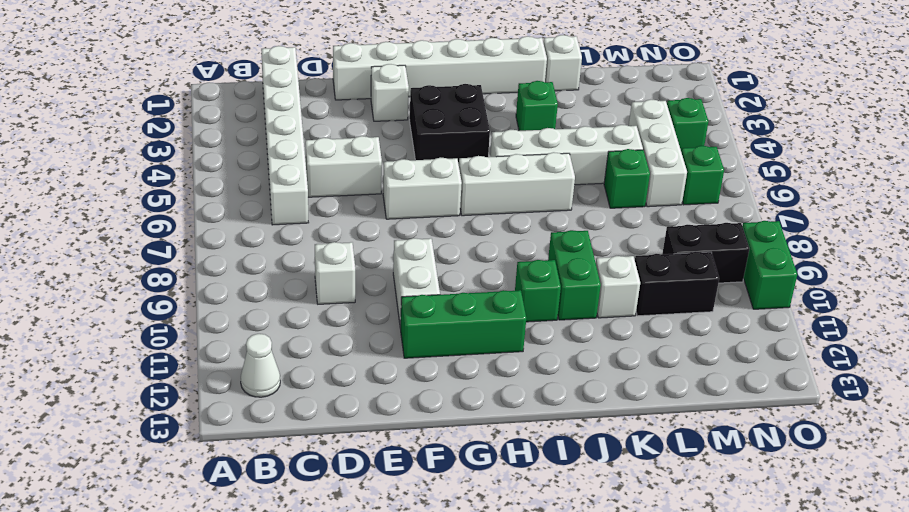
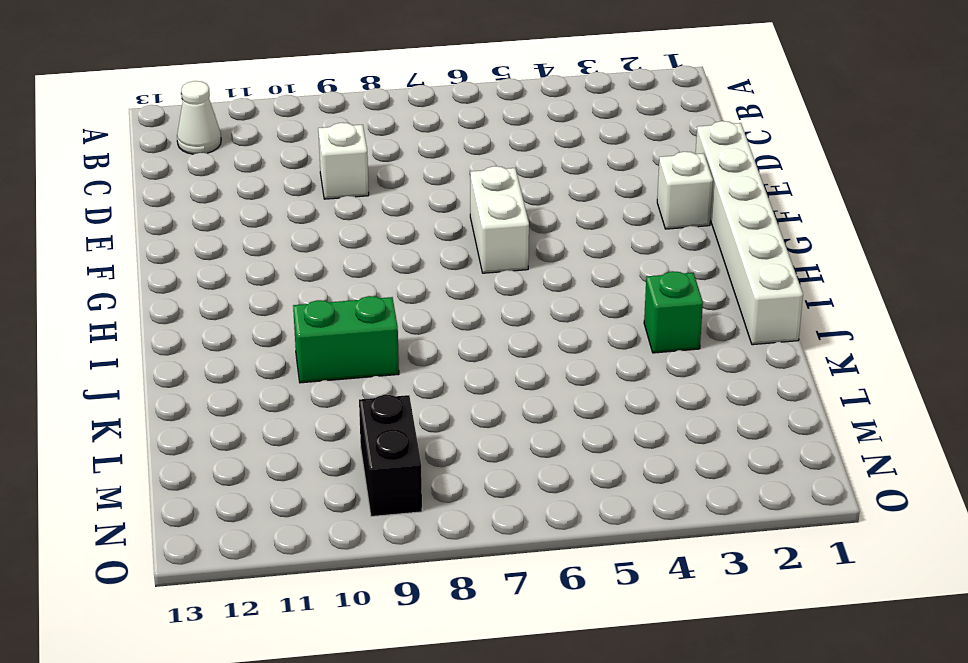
none -> white 1x6 brick [261,46,309,225]
none -> white 1x2 brick [305,136,382,197]
none -> white 1x2 brick [393,238,440,329]

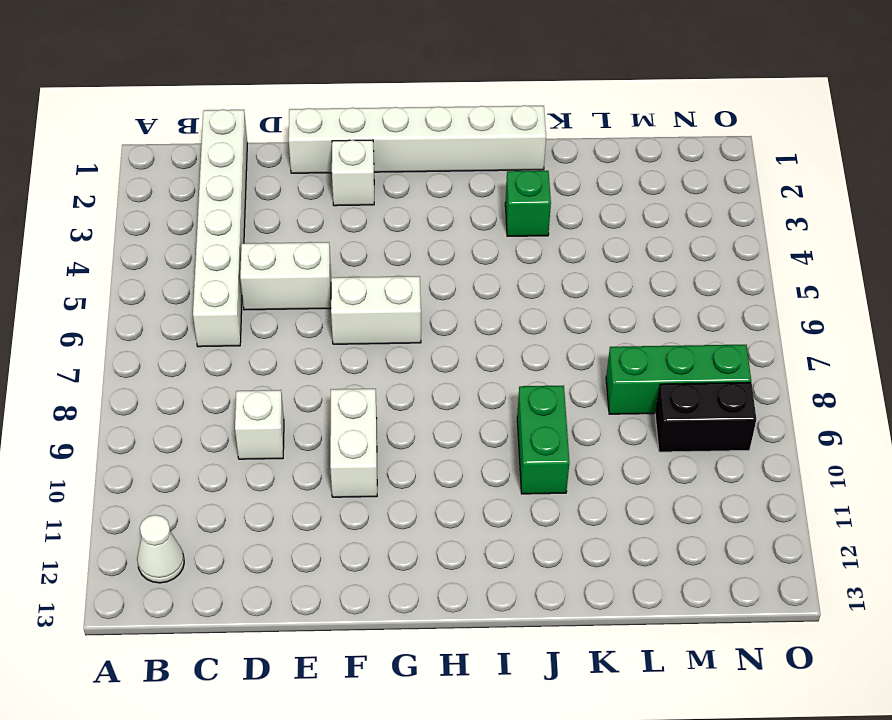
green 1x3 brick [606,345,751,414] -> green 1x3 brick moved to [401,290,526,358]
none -> black 2x2 brick [410,84,490,164]
none -> white 1x3 brick [459,152,575,216]
none -> white 1x4 brick [490,125,643,185]

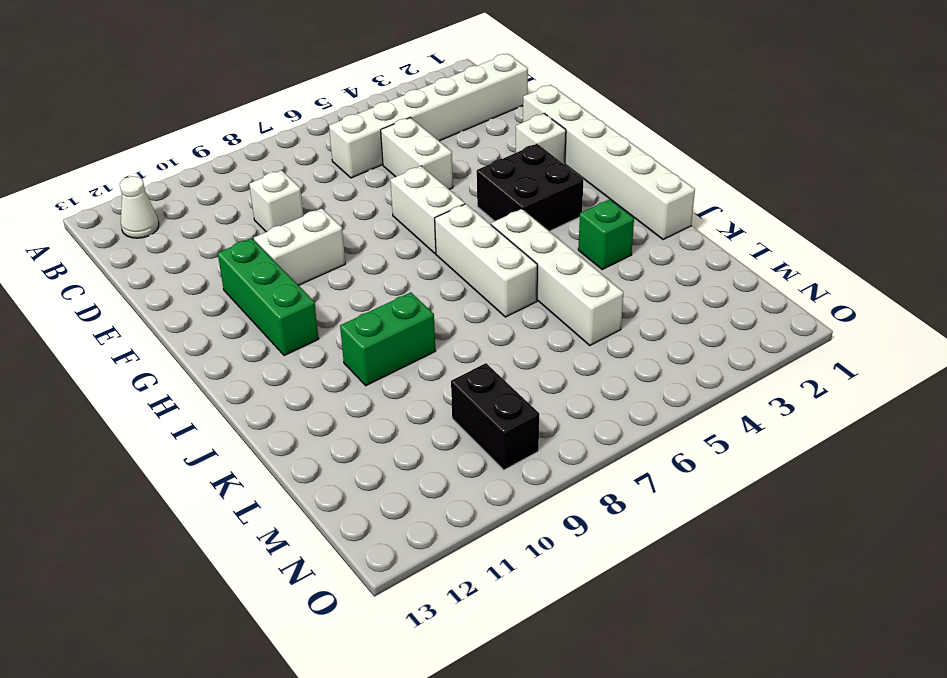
none -> green 1x1 brick [515,260,561,322]
none -> white 1x1 brick [543,35,582,91]
none -> white 1x1 brick [596,256,640,318]

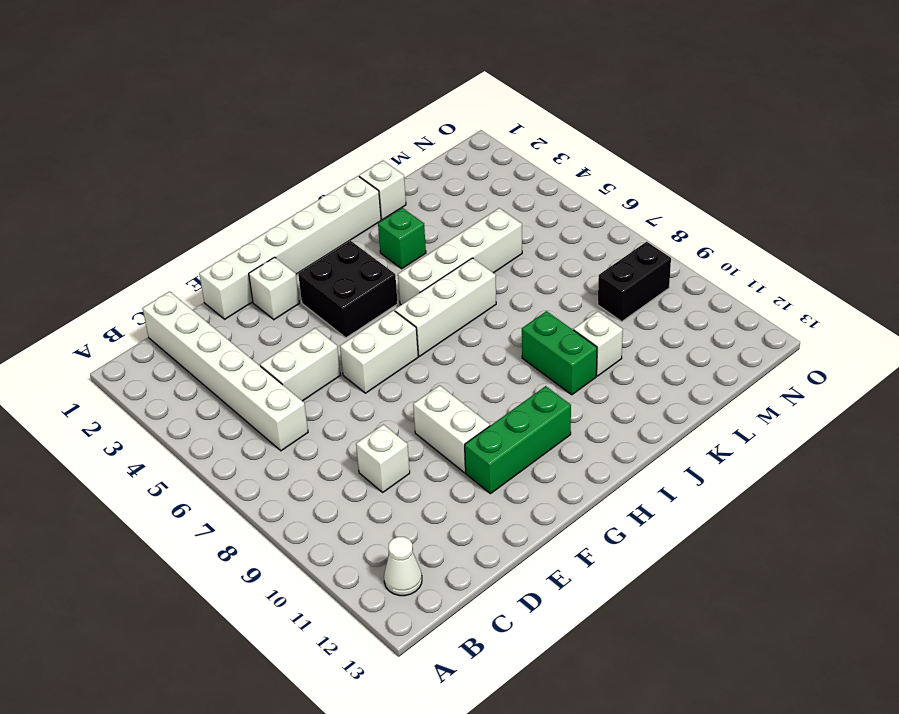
none -> green 1x1 brick [515,260,561,322]
none -> green 1x1 brick [604,149,650,208]
none -> black 1x2 brick [635,252,719,316]

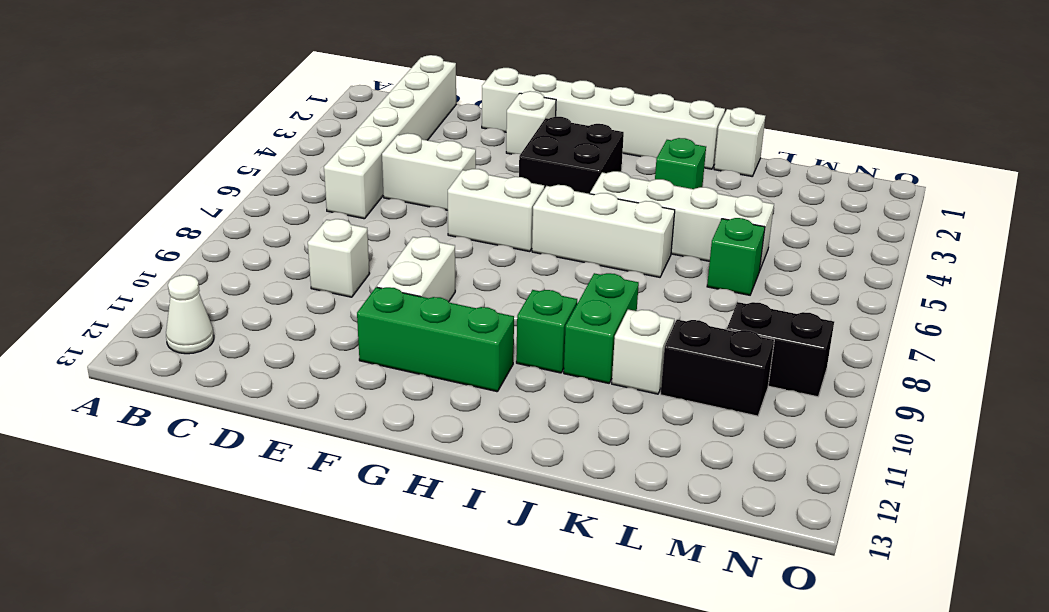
none -> white 1x3 brick [629,99,687,207]
none -> green 1x1 brick [667,98,708,150]
none -> green 1x1 brick [681,146,724,205]

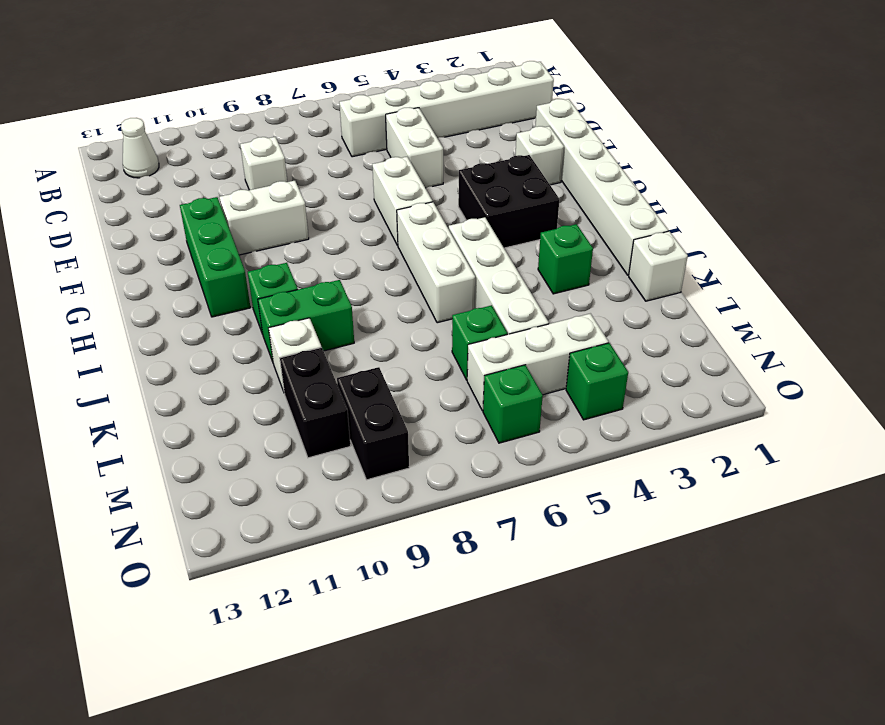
none -> green 1x2 brick [742,221,797,309]

